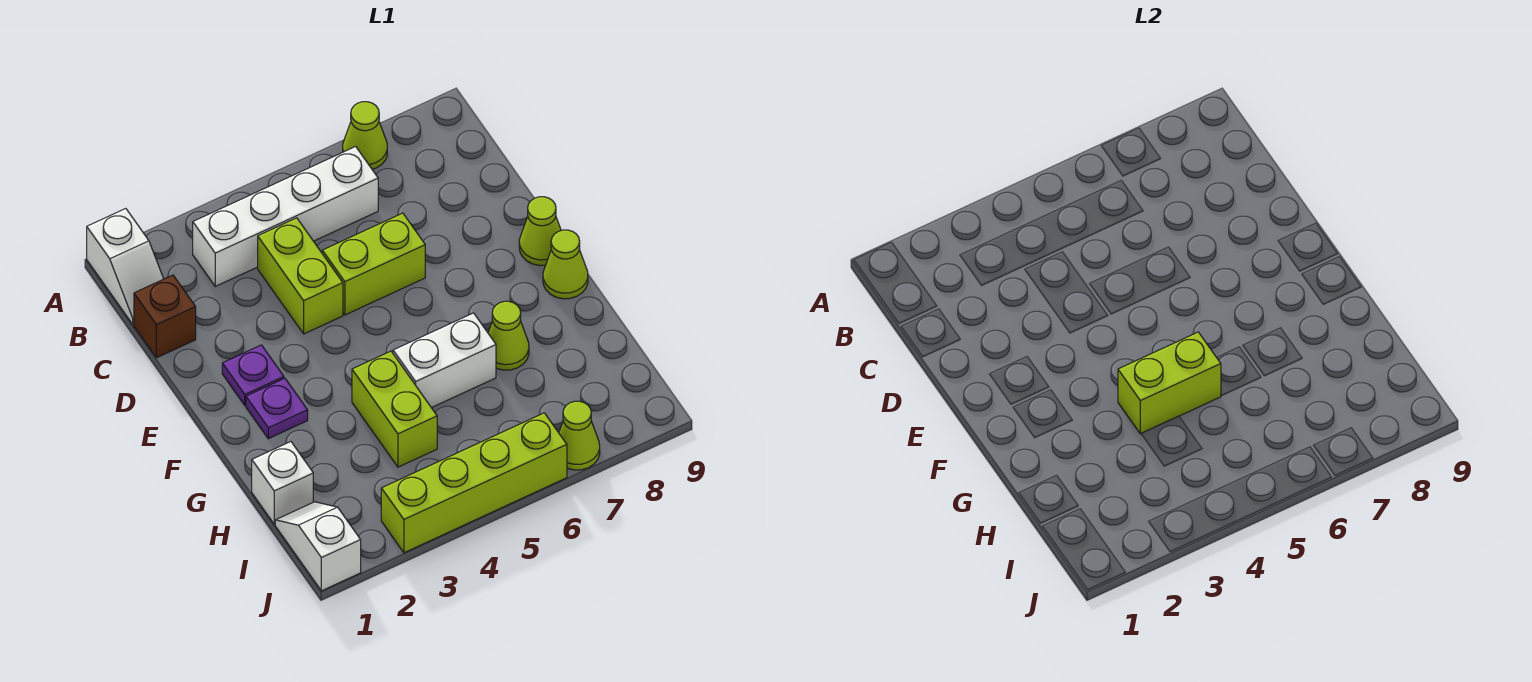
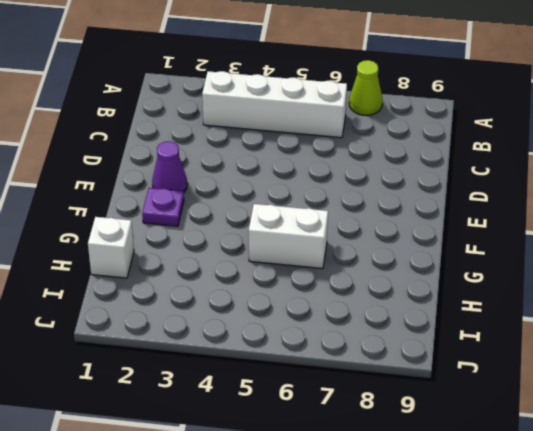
purple 1x1 cone [152,141,187,192] -> purple 1x1 plate [222,345,284,405]
none -> white 1x2 slope [87,209,164,324]
none -> brown 1x1 brick [134,275,196,358]
none -> lime 1x2 brick [258,218,343,334]

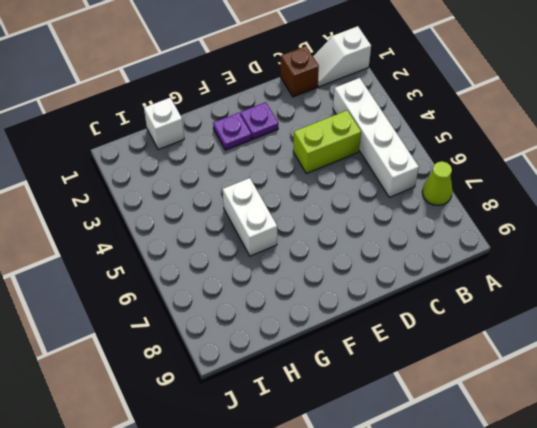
none -> lime 1x2 brick [322,213,425,315]
none -> lime 1x1 cone [519,197,561,266]
none -> lime 1x1 cone [543,230,588,299]

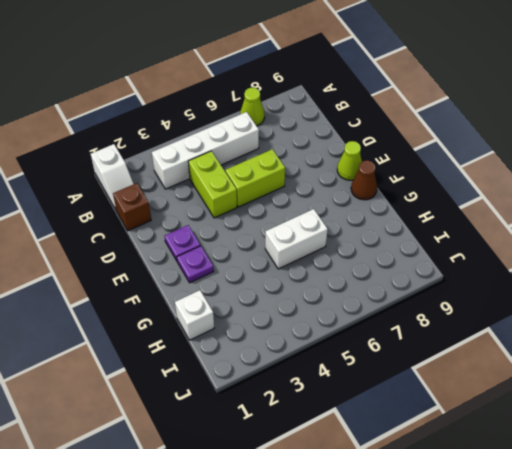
brown 1x1 cone [351,160,377,200] -> lime 1x1 cone [543,230,588,299]
none -> lime 1x2 brick [352,351,437,467]
none -> lime 1x1 cone [488,301,529,370]
none -> white 1x2 slope [275,502,361,591]

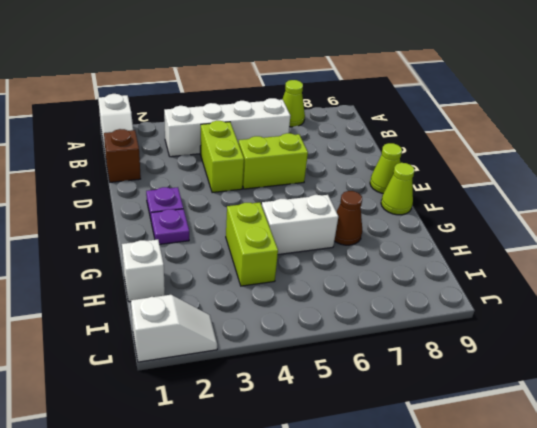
brown 1x1 cone [334,191,362,245] -> lime 1x1 cone [488,301,529,370]
white 1x2 slope [131,295,217,362] -> white 1x2 slope turned to [275,502,361,591]
none -> lime 1x4 brick [381,413,567,553]
none -> lime 1x1 cone [559,401,600,470]
none -> lime 1x2 brick [1118,332,1221,434]

